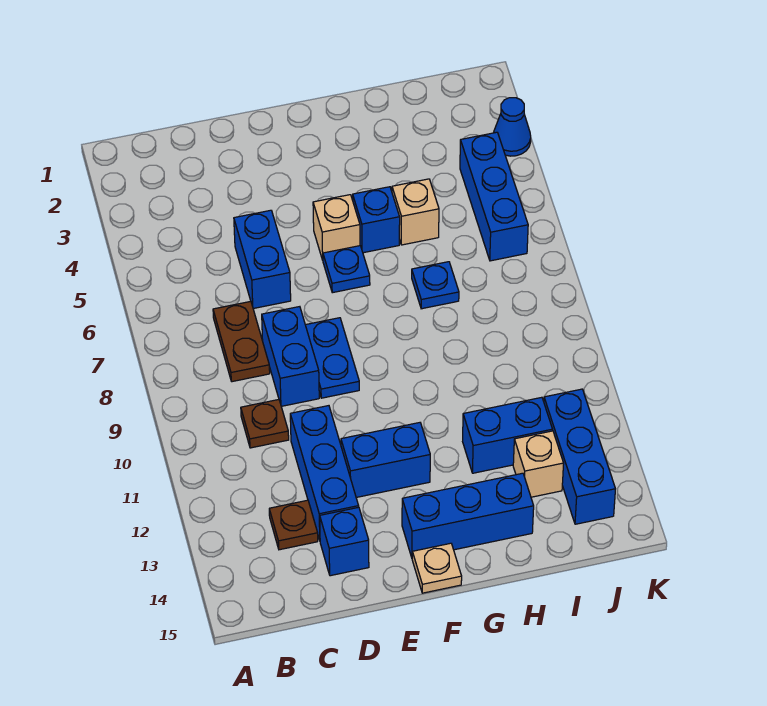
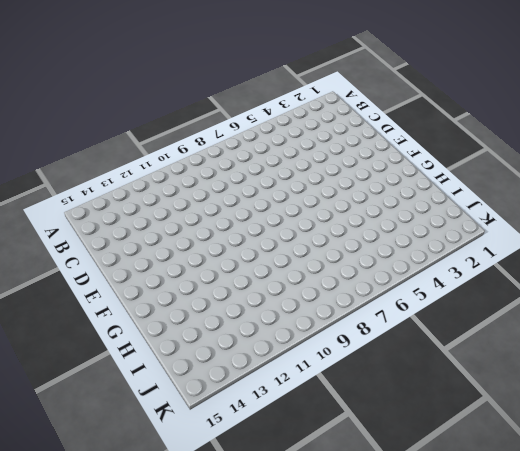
none -> brown 1x2 plate [213,301,270,382]
none -> brown 1x1 plate [241,400,289,448]
none -> brown 1x1 plate [269,500,318,550]

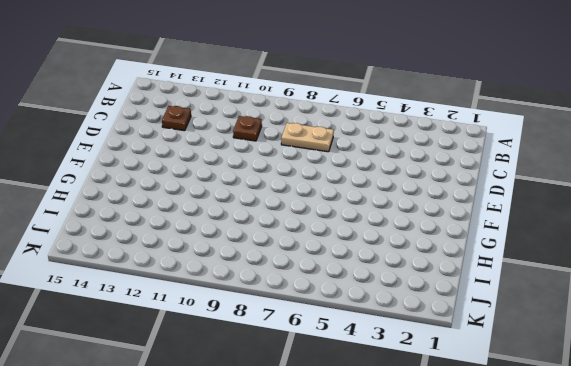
tan 1x2 plate [281,123,334,152] -> brown 1x2 plate [213,301,270,382]
none -> blue 1x2 brick [234,210,291,309]
none -> blue 1x2 brick [262,307,319,406]
none -> blue 1x3 brick [290,406,359,540]

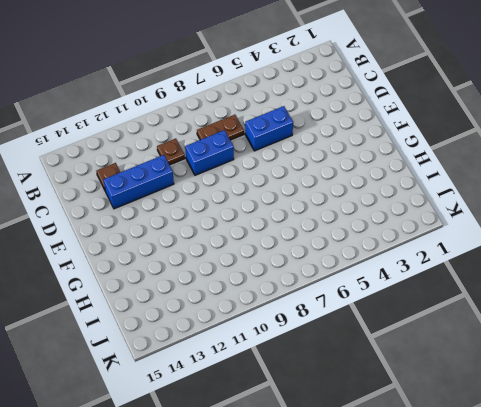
none -> blue 1x1 brick [320,507,369,576]
none -> blue 1x2 plate [306,318,359,398]
none -> blue 1x2 brick [341,423,430,497]

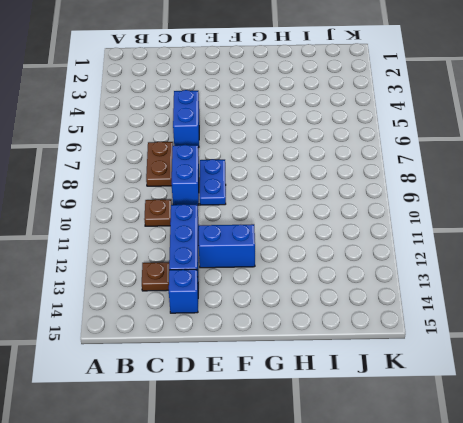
none -> tan 1x1 brick [313,195,360,260]
none -> blue 1x1 plate [323,246,370,293]
none -> blue 1x3 brick [402,473,534,557]

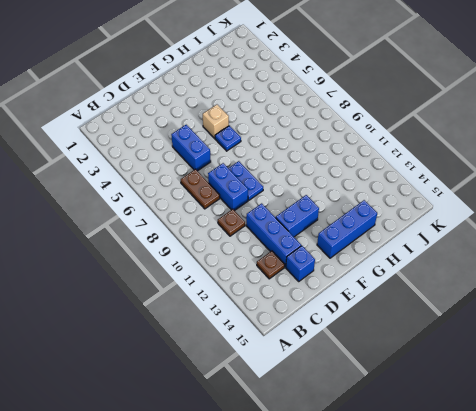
none -> tan 1x1 plate [412,543,462,593]
none -> blue 1x1 brick [353,187,400,253]
none -> tan 1x1 brick [392,179,439,245]

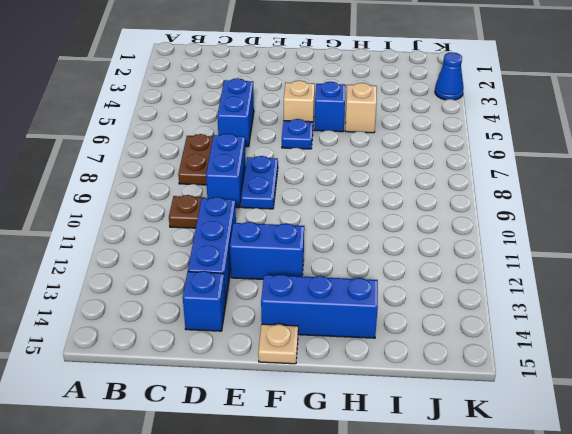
none -> brown 1x1 plate [269,500,318,550]
none -> blue 1x1 plate [412,262,459,309]
none -> blue 1x2 brick [463,397,553,473]

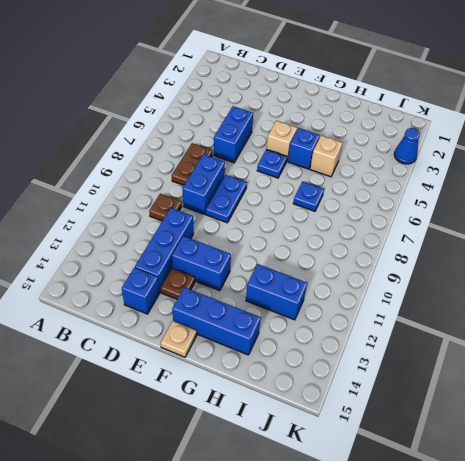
brown 1x1 plate [161,268,195,299] -> brown 1x1 plate moved to [269,500,318,550]
none -> tan 1x1 brick [513,431,564,497]
none -> blue 1x3 brick [460,132,528,261]
none -> blue 1x3 brick [544,389,615,524]

